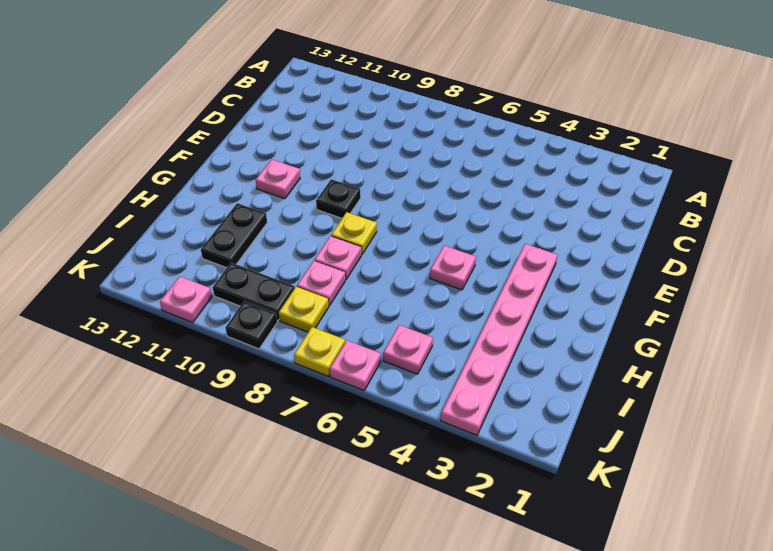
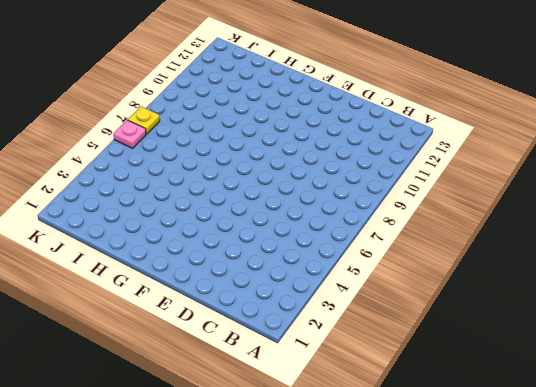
none -> pink 1x6 plate [441,244,558,435]
none -> black 1x1 plate [316,179,361,218]
none -> pink 1x1 plate [256,159,300,199]

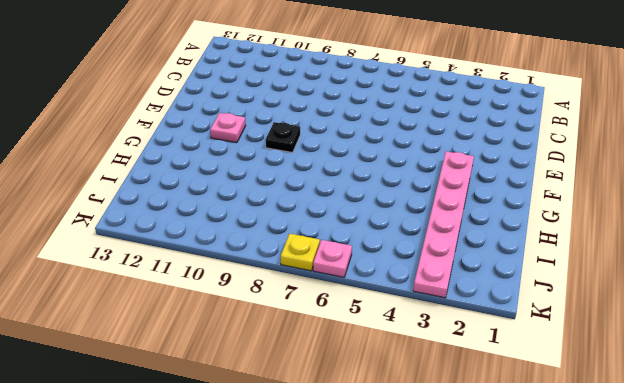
none -> pink 1x1 plate [430,246,476,290]
none -> yellow 1x1 plate [331,212,377,254]
none -> pink 1x1 plate [315,236,361,280]

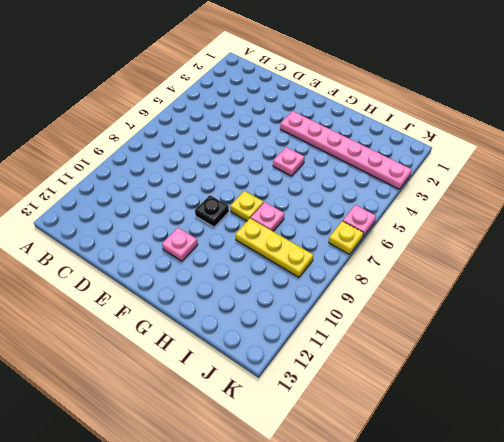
yellow 1x3 plate [235,218,313,277] -> black 1x2 plate [213,263,295,320]
none -> black 1x2 plate [201,203,267,268]
none -> pink 1x1 plate [297,261,345,306]
none -> pink 1x1 plate [383,325,433,374]

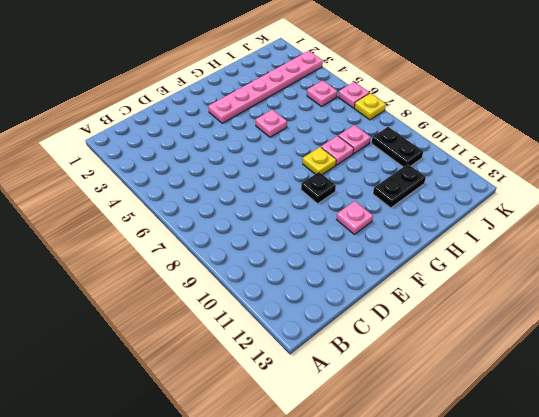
none -> yellow 1x1 plate [279,287,329,332]
none -> black 1x1 plate [226,301,277,349]
none -> pink 1x1 plate [160,276,212,323]

